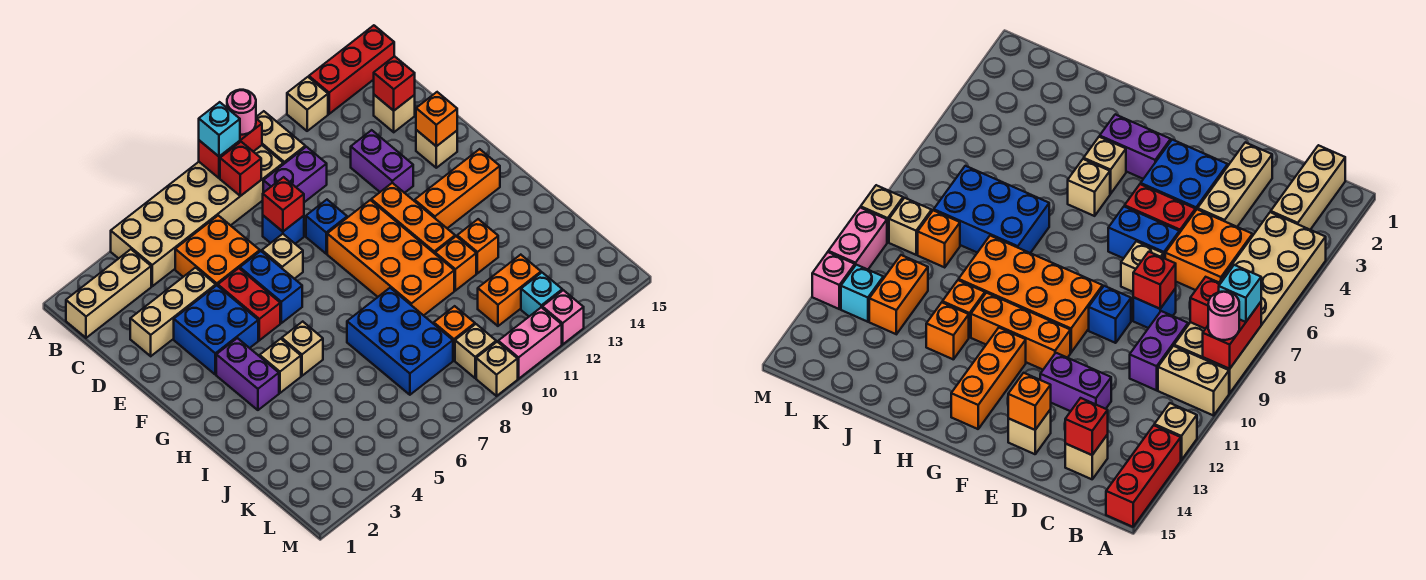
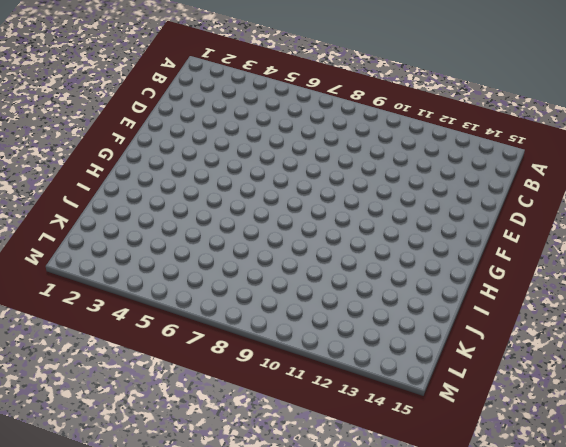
none -> tan 2x6 brick [111,145,283,286]
none -> tan 1x2 brick [256,111,305,164]
none -> tan 1x1 brick [287,77,328,131]
none -> red 1x3 brick [309,25,394,114]

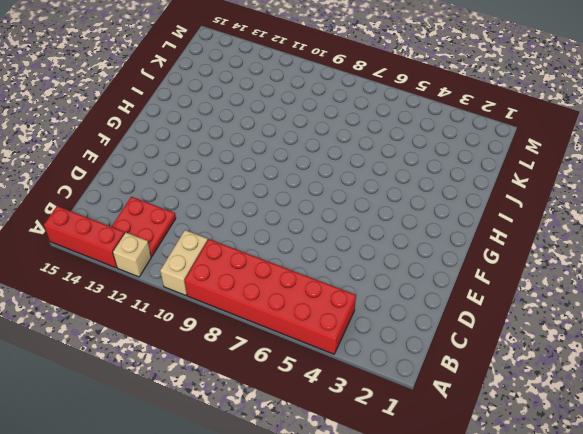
red 2x6 brick [184,239,356,354] -> tan 2x6 brick [111,145,283,286]
red 2x2 plate [111,197,176,257] -> none
none -> tan 1x3 brick [66,249,151,338]
none -> orange 2x2 brick [175,215,260,286]
none -> purple 1x2 brick [263,147,327,202]
none -> tan 1x1 brick [374,95,415,132]

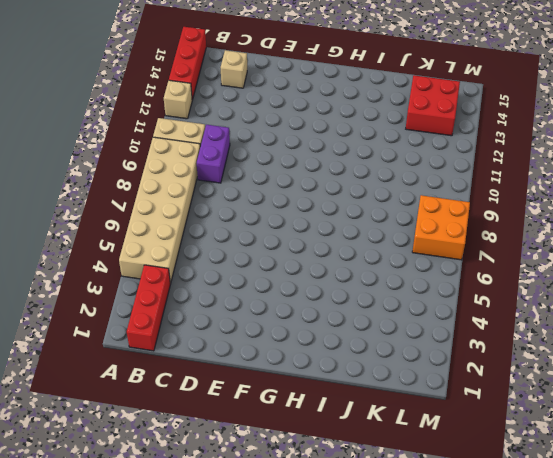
red 1x3 brick [127,265,170,351] -> tan 1x3 brick [66,249,151,338]
red 2x2 brick [406,75,460,136] -> none
orange 2x2 brick [412,195,470,260] -> orange 2x2 brick moved to [175,215,260,286]
none -> tan 1x3 brick [130,268,216,356]
none -> blue 1x1 brick [263,216,304,244]
none -> purple 1x2 brick [351,130,413,193]
none -> blue 2x2 brick [174,285,258,375]

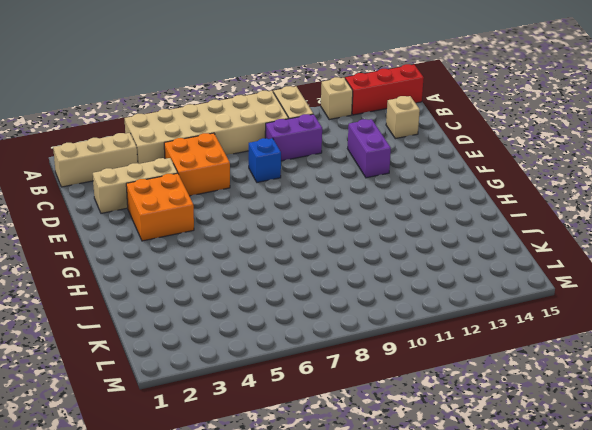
orange 2x2 brick [126,173,194,241] -> blue 2x2 brick [174,285,258,375]
none -> red 1x2 brick [218,268,280,340]
none -> blue 1x2 brick [240,251,302,323]
none -> tan 1x1 brick [262,234,303,279]
none -> blue 1x1 brick [306,200,347,254]

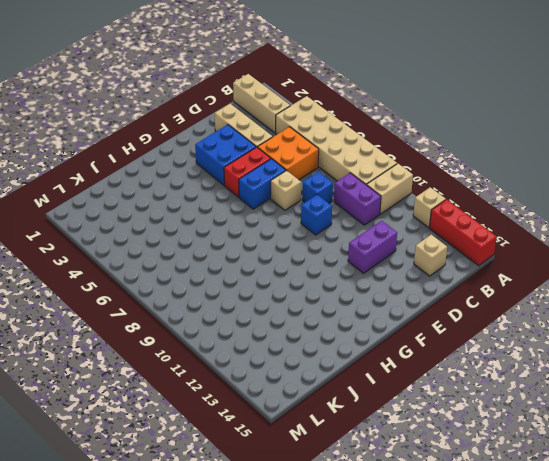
none -> tan 1x1 brick [416,130,457,168]
none -> orange 2x4 brick [327,200,454,316]
none -> orange 1x3 brick [371,183,455,254]
none -> purple 1x2 brick [216,338,279,410]

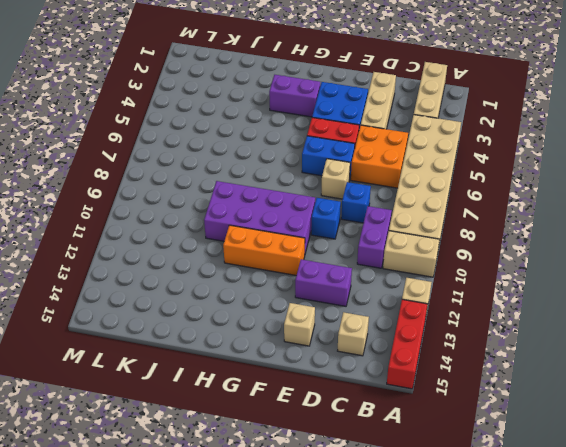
purple 2x4 brick [204,181,315,253] -> orange 2x4 brick [327,200,454,316]
none -> orange 1x3 brick [415,149,500,228]
none -> tan 1x1 brick [260,339,301,393]
none -> tan 1x1 brick [282,322,323,376]
none -> blue 2x3 brick [347,288,453,395]

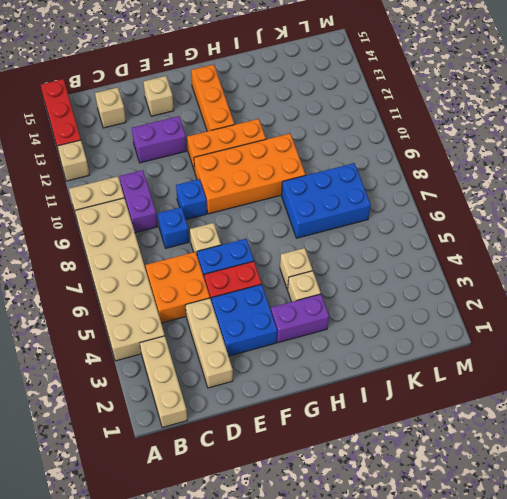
none -> orange 1x1 brick [435,236,476,291]
none -> orange 1x1 brick [457,219,498,273]
none -> orange 1x1 brick [434,306,475,360]
none -> orange 1x2 brick [478,255,541,326]

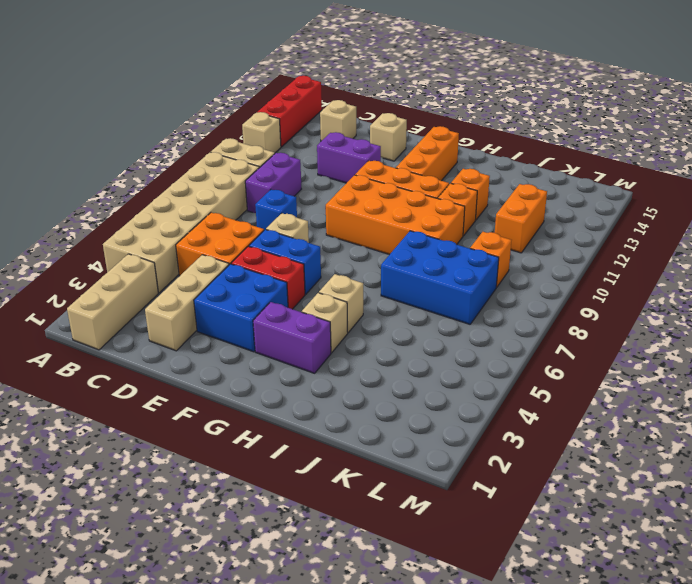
none -> blue 1x1 brick [306,200,347,254]
none -> tan 1x1 brick [455,324,496,378]
none -> cyan 1x1 brick [521,273,562,316]
none -> tan 1x1 brick [476,342,518,396]

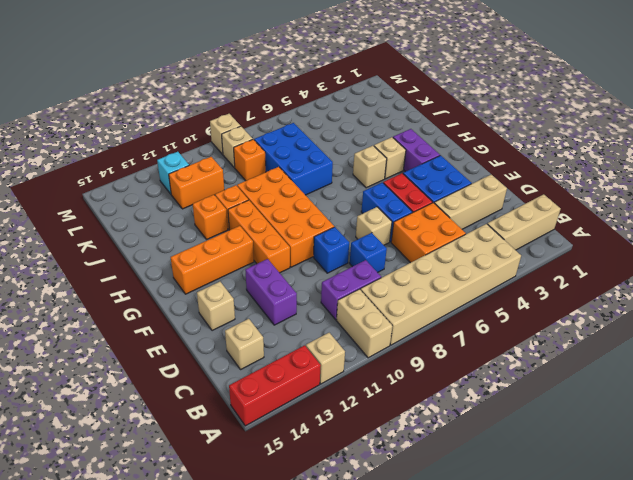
none -> pink 1x2 brick [498,307,562,379]
none -> pink 1x1 brick [542,290,584,344]
none -> red 1x2 brick [199,119,262,178]
none -> red 1x1 brick [220,142,261,196]

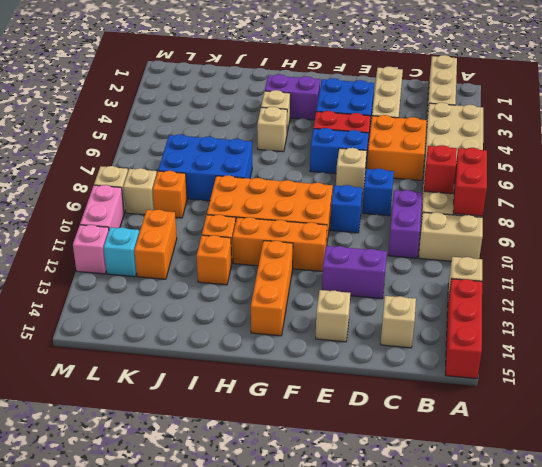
none -> red 1x1 brick [374,56,415,111]
none -> red 1x1 brick [263,177,304,231]
none -> orange 1x1 brick [416,92,457,146]
none -> cyan 1x1 brick [199,102,240,156]

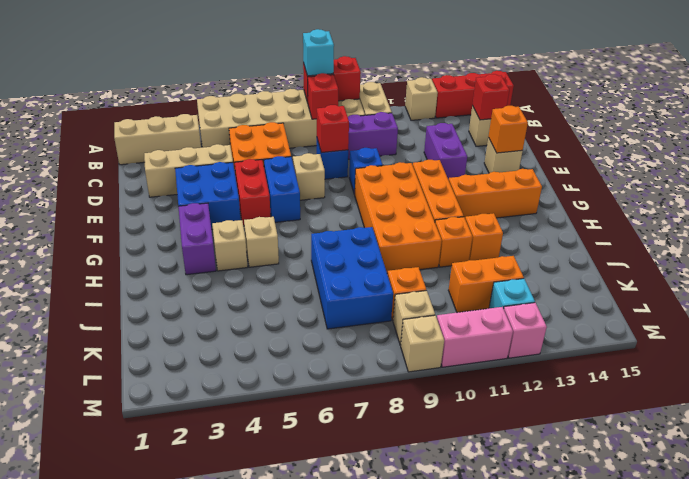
none -> pink 1x1 round brick [227,90,256,135]

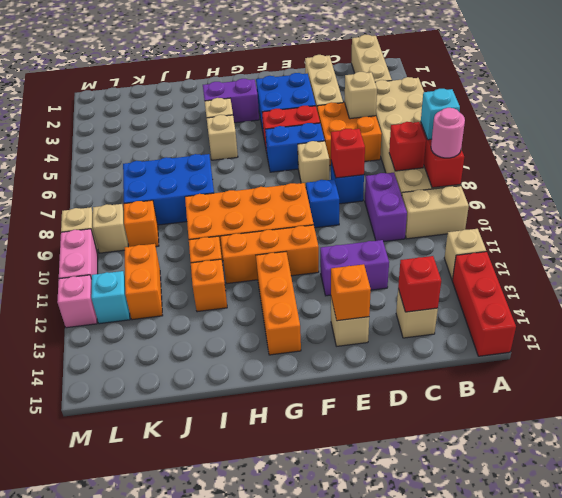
tan 1x1 brick [345,72,377,119] -> none

